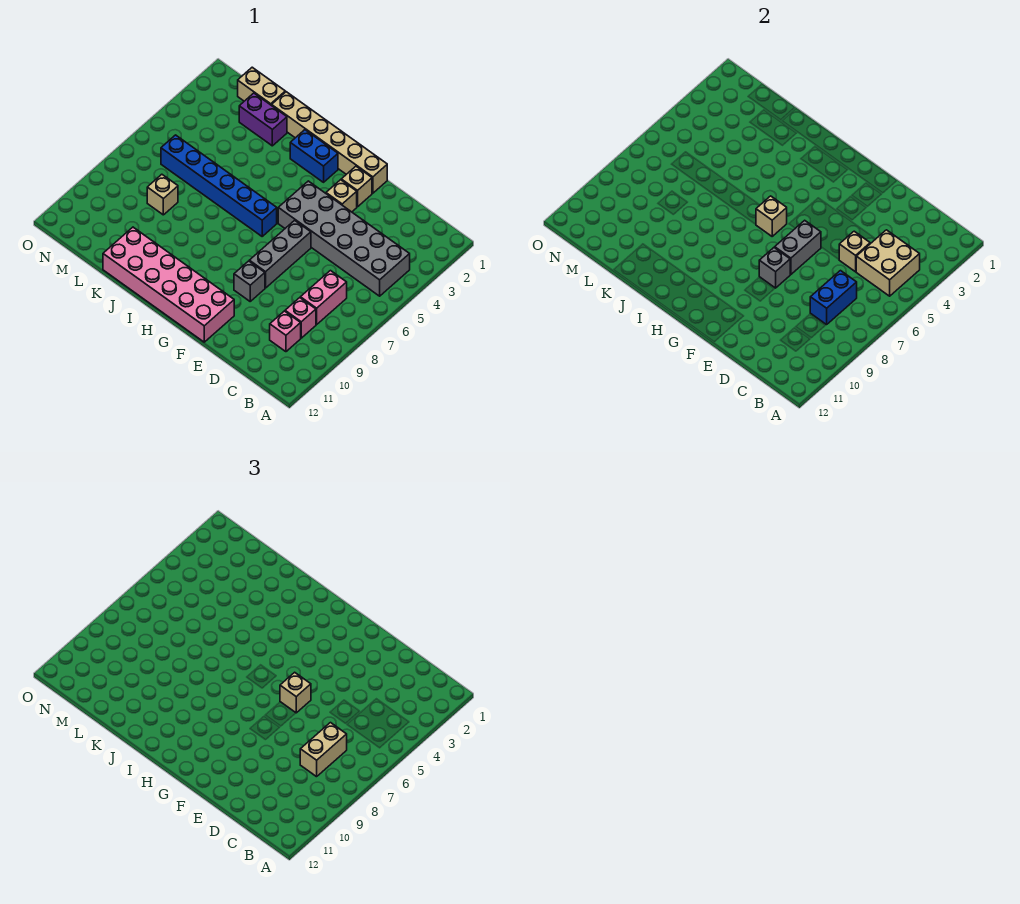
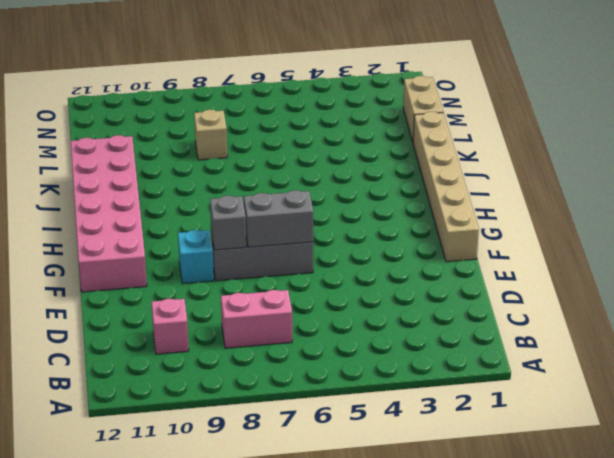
cyan 1x1 brick [178,230,214,284] -> grey 1x1 brick [234,261,265,301]
none -> grey 2x6 brick [278,181,410,296]
none -> pink 1x1 brick [285,298,316,338]
none -> tan 1x1 brick [341,166,372,207]

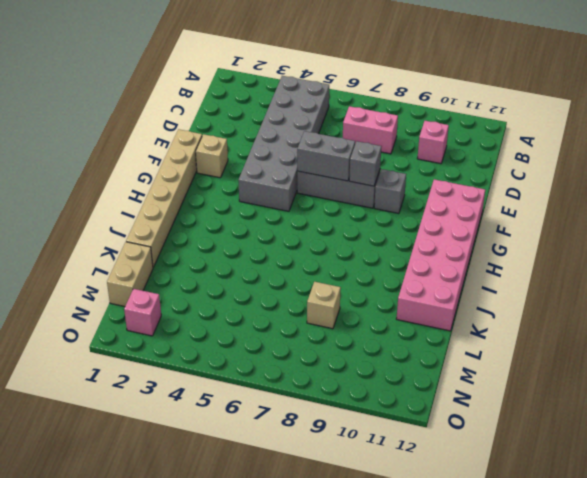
pink 1x1 brick [124,289,161,336] -> pink 1x1 brick moved to [285,298,316,338]
none -> tan 1x1 brick [326,180,357,212]
none -> blue 1x2 brick [290,130,338,182]
none -> blue 1x6 brick [161,135,277,236]

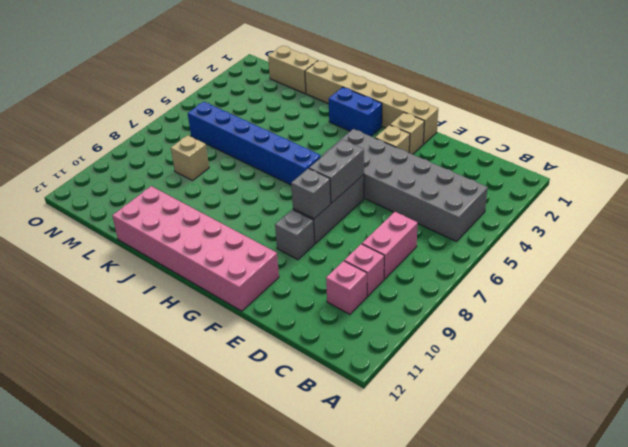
none -> purple 1x2 brick [239,93,287,146]
none -> tan 2x2 brick [856,230,920,296]
none -> blue 1x2 brick [810,271,857,325]

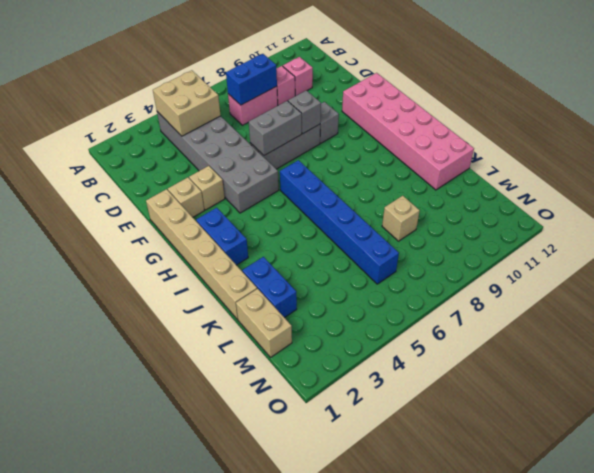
blue 1x2 brick [242,257,297,318] -> purple 1x2 brick [239,93,287,146]
none -> tan 1x1 brick [839,231,870,272]
none -> tan 1x1 brick [756,196,787,236]
none -> tan 1x2 brick [300,723,347,777]

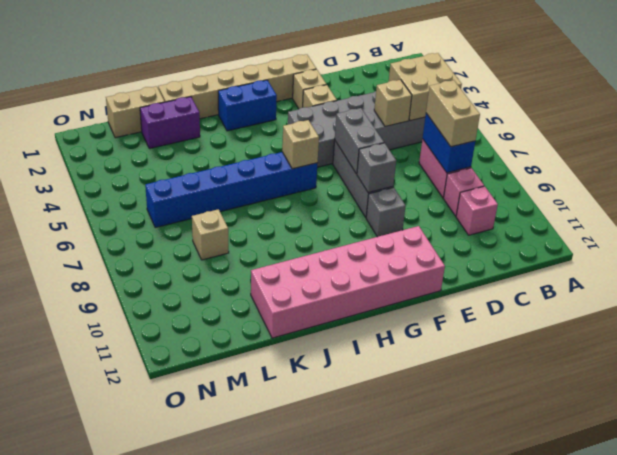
none -> tan 1x1 brick [280,672,311,713]

